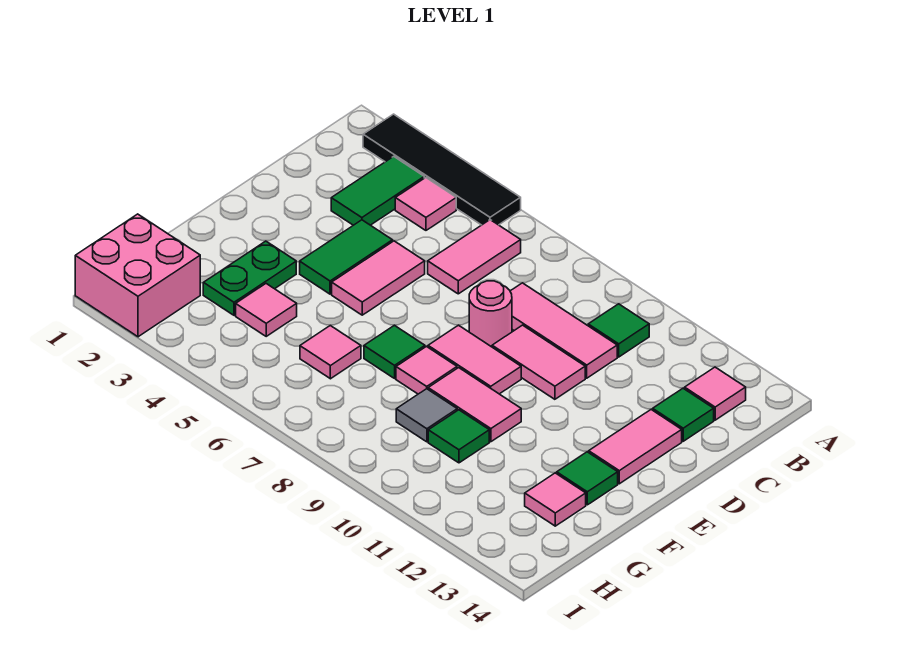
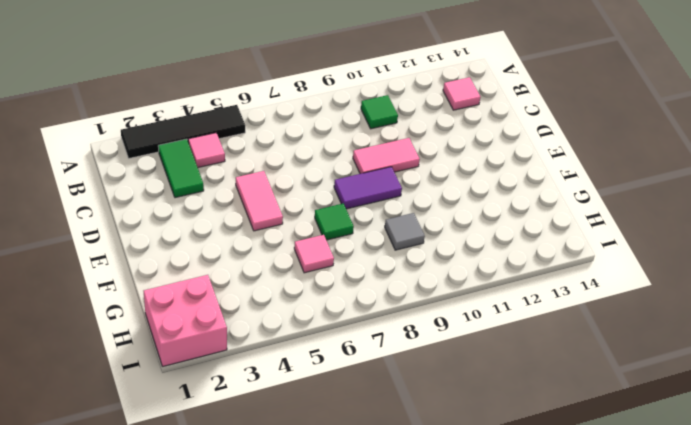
purple 1x2 tile [334,167,402,209] -> pink 1x2 tile [428,325,521,394]
none -> pink 1x2 tile [428,220,521,294]
none -> pink 1x3 tile [510,283,617,378]
none -> green 1x1 tile [653,388,714,441]

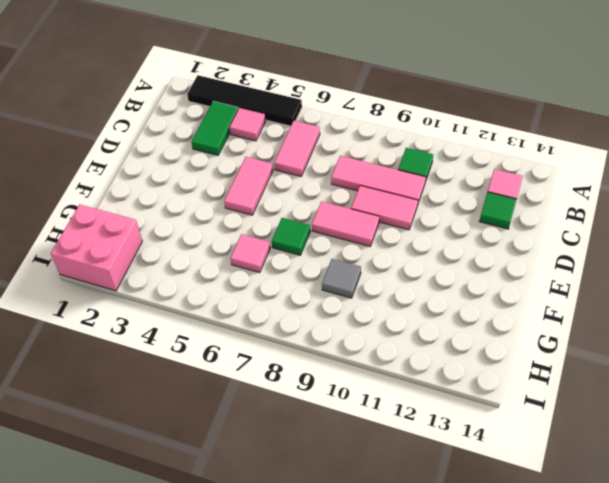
none -> green 1x2 tile [300,220,393,294]
none -> pink 1x1 round brick [469,281,512,347]
none -> pink 1x2 tile [589,410,682,484]

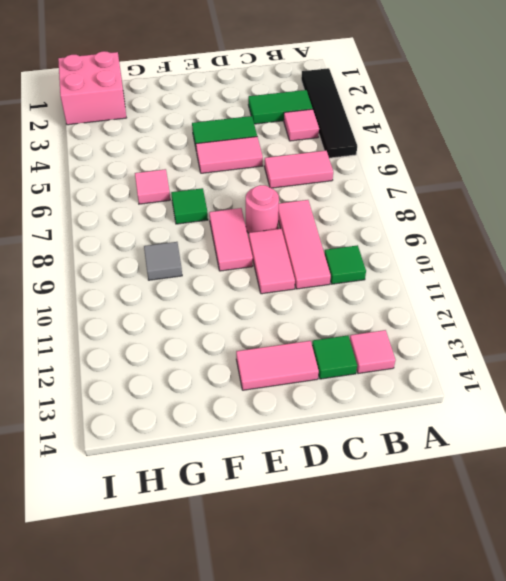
none -> green 1x2 plate [203,241,296,315]
none -> pink 1x1 tile [396,347,457,394]
none -> pink 1x2 tile [428,368,521,442]

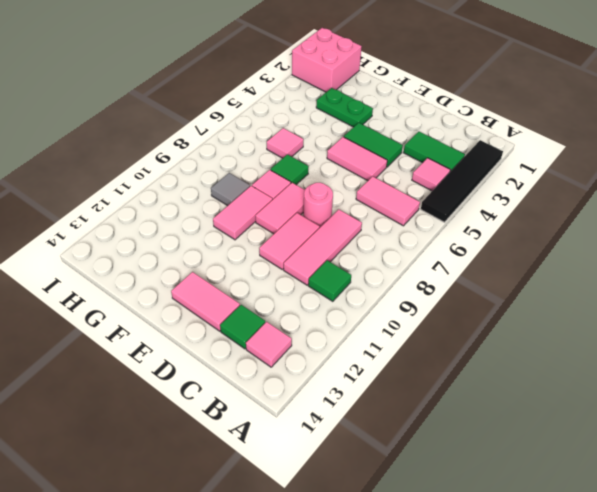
none -> green 1x1 tile [557,452,618,505]
none -> pink 1x1 tile [236,284,297,336]
none -> green 1x1 tile [428,410,489,463]

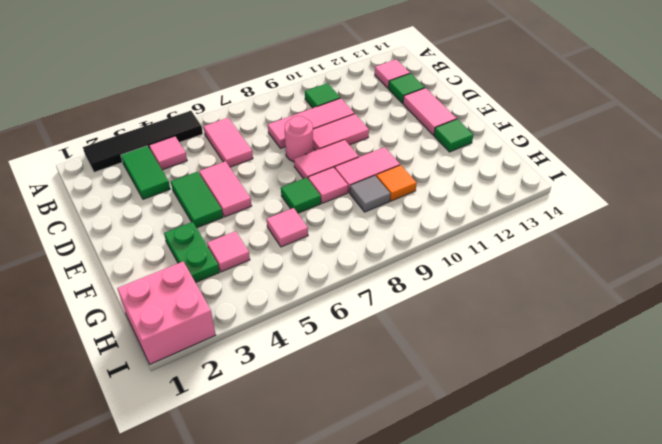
orange 1x1 tile [376,165,417,201] -> green 1x1 tile [428,410,489,463]
none -> pink 1x1 tile [525,473,586,526]

